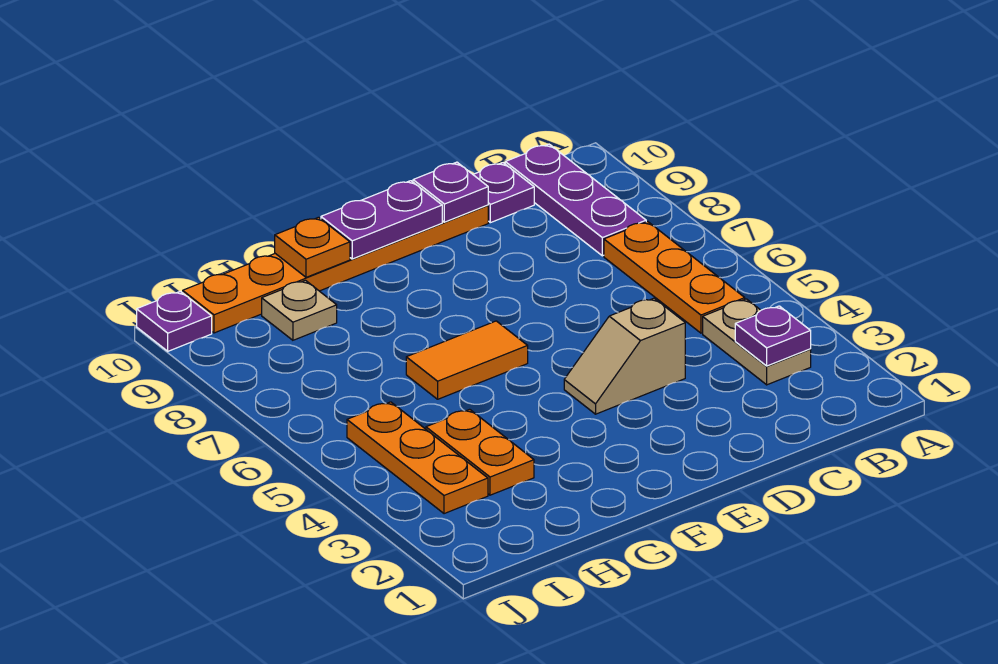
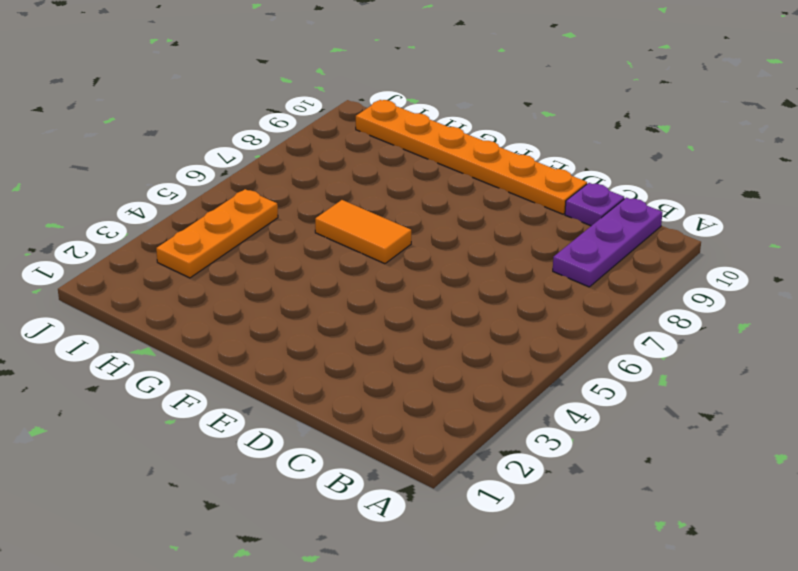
none -> tan 1x2 plate [703,299,811,385]
none -> orange 1x3 plate [604,222,745,333]
none -> tan 1x2 slope [564,298,685,414]

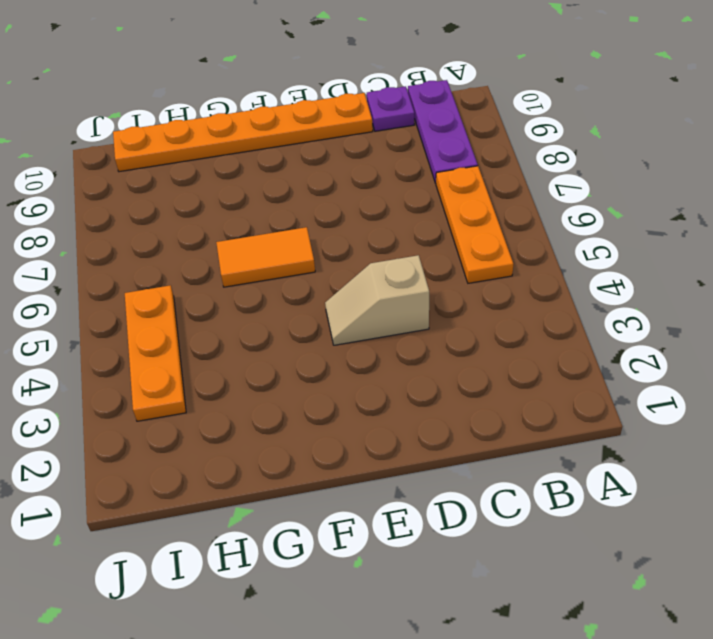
none -> tan 1x2 plate [703,299,811,385]
none -> orange 1x2 plate [426,409,534,495]
none -> tan 1x1 plate [262,280,337,340]

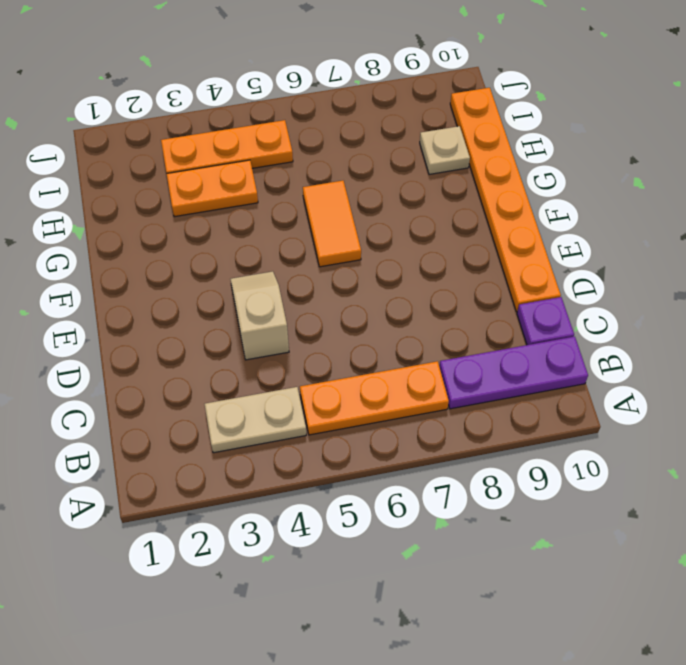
none -> purple 1x1 plate [137,291,212,351]
none -> purple 1x1 plate [735,306,811,366]
none -> purple 1x1 plate [413,162,488,222]

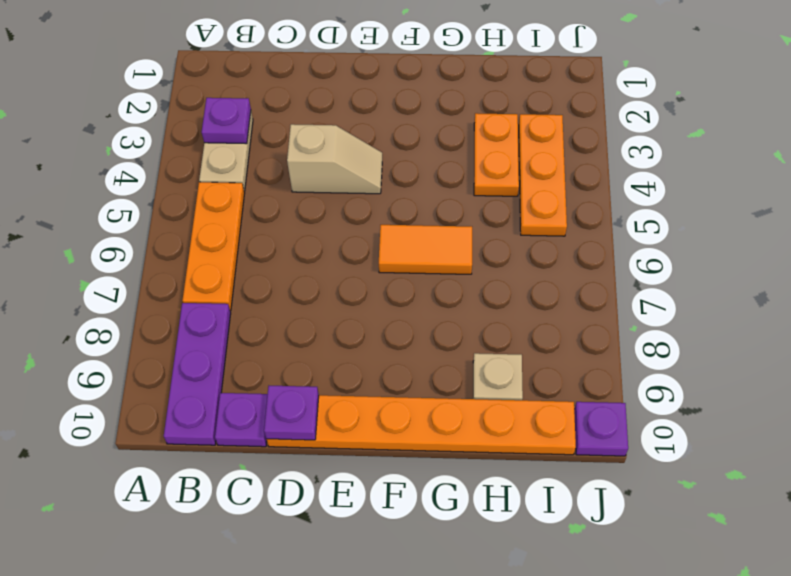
none -> purple 1x2 plate [321,181,442,259]
none -> orange 1x1 plate [275,217,350,277]

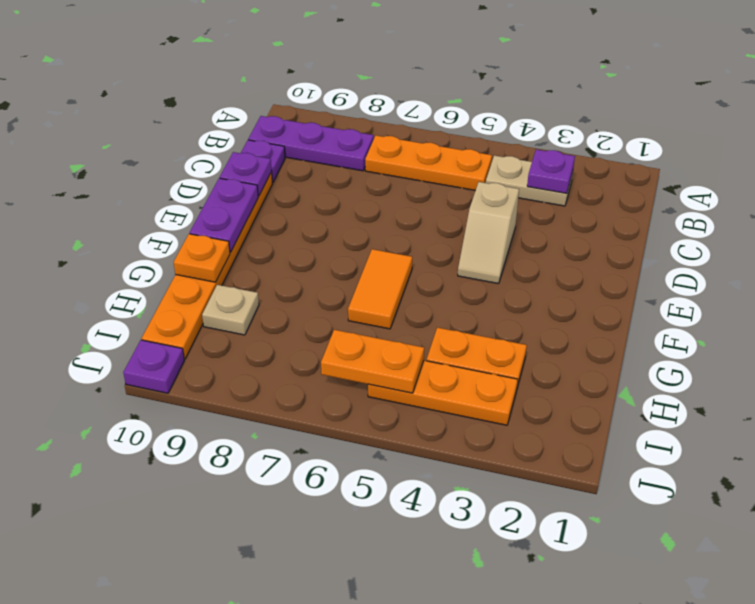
orange 1x2 plate [321,330,424,393] -> none

